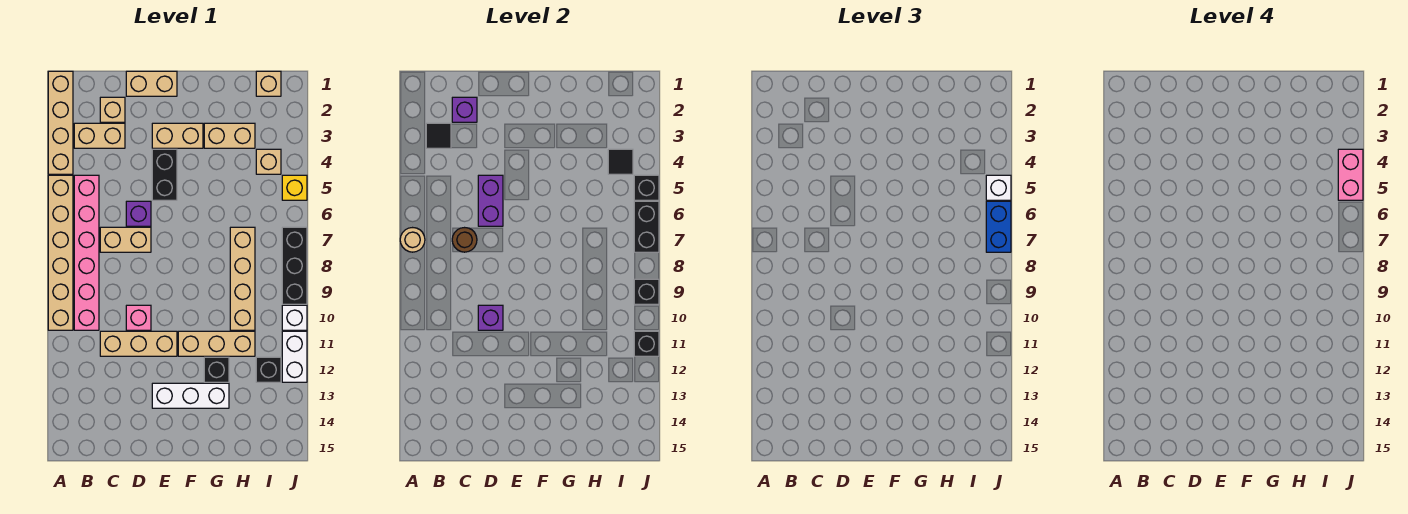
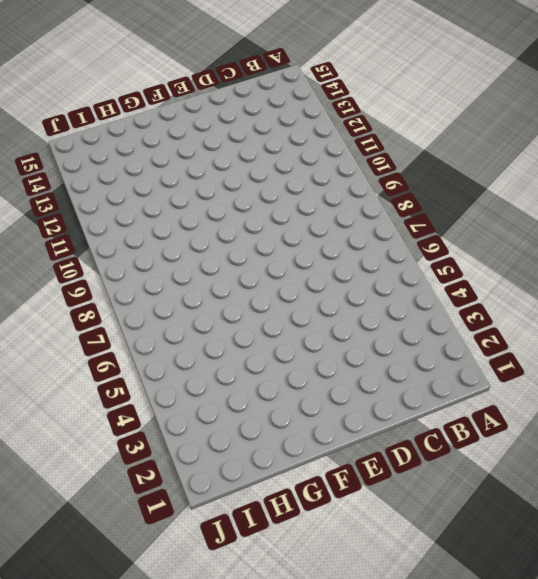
none -> tan 1x4 brick [48,71,73,174]
none -> tan 1x6 brick [48,175,73,330]
none -> tan 1x2 brick [74,123,125,148]
none -> pink 1x6 brick [74,175,99,330]

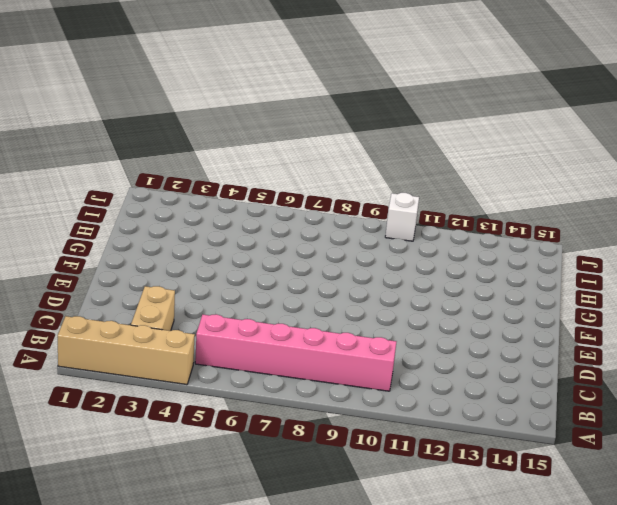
none -> tan 1x6 brick [48,175,73,330]
none -> tan 1x1 brick [100,97,125,122]
none -> tan 1x2 brick [100,227,151,252]
none -> tan 1x3 brick [100,331,177,356]

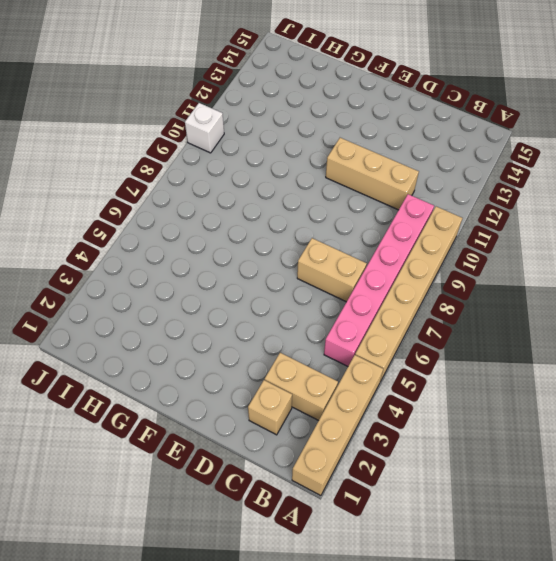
none -> tan 1x2 brick [126,71,177,96]
none -> purple 1x1 brick [126,201,151,226]
none -> pink 1x1 brick [126,305,151,330]
none -> tan 1x2 brick [152,123,203,148]

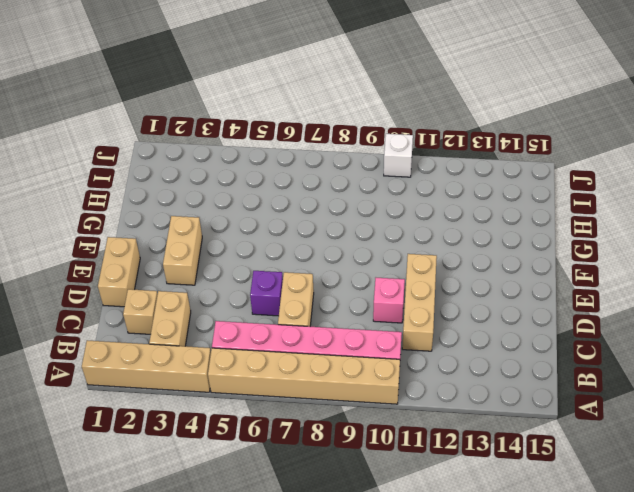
none -> black 1x2 brick [152,149,177,200]
none -> white 1x3 brick [152,383,229,408]
none -> tan 1x3 brick [178,331,255,356]
none -> tan 1x2 brick [204,123,255,148]

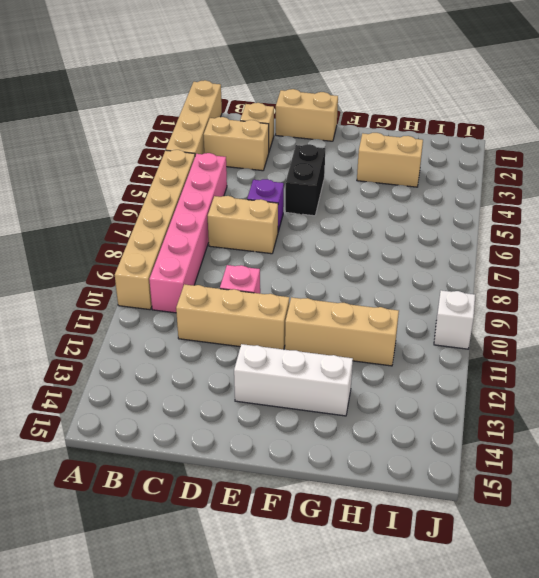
none -> tan 1x2 brick [152,123,203,148]
none -> black 1x1 brick [204,357,229,382]
none -> tan 1x4 brick [230,227,255,330]
none -> tan 1x1 brick [256,71,281,96]

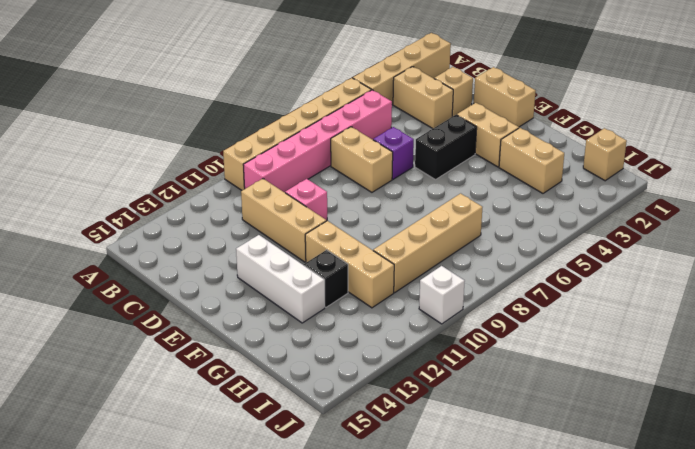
none -> tan 1x1 brick [256,149,281,174]
none -> black 1x1 brick [256,357,281,382]
none -> yellow 1x1 brick [282,175,307,200]
none -> black 1x3 brick [282,227,307,304]

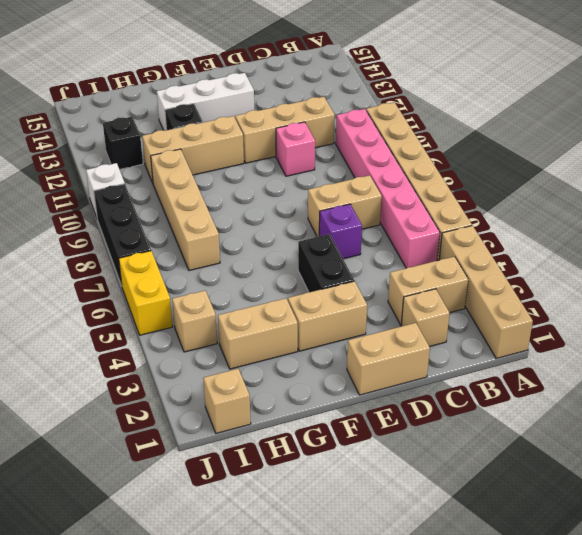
yellow 1x2 brick [119,251,172,335] -> yellow 1x1 brick [282,175,307,200]
none -> white 1x2 brick [282,331,307,382]
none -> tan 1x1 round brick [400,228,425,252]
none -> black 1x1 tile [426,123,451,148]
none -> purple 1x1 brick [452,97,477,122]

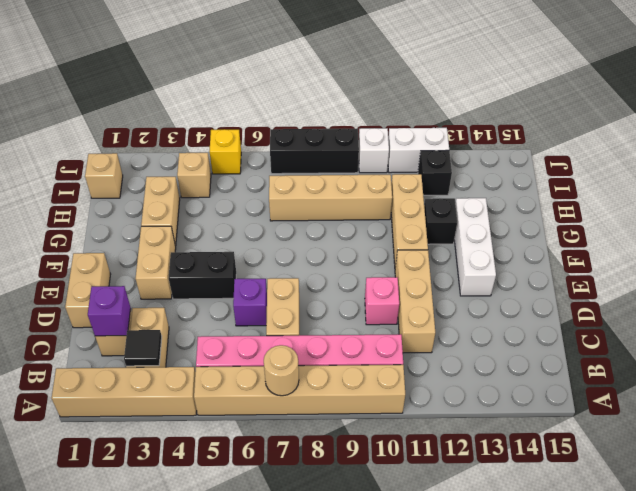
none -> brown 1x1 round brick [452,228,477,252]
none -> purple 1x2 brick [478,175,503,226]
none -> purple 1x1 brick [478,305,503,330]
none -> black 1x1 tile [608,149,633,174]

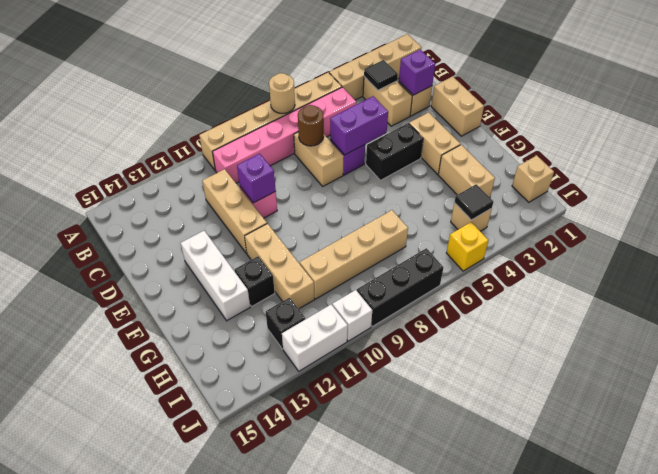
none -> black 1x1 brick [634,175,659,200]
none -> black 1x2 brick [634,201,659,252]
none -> black 1x1 brick [634,279,659,304]
none -> black 1x1 brick [634,331,659,356]

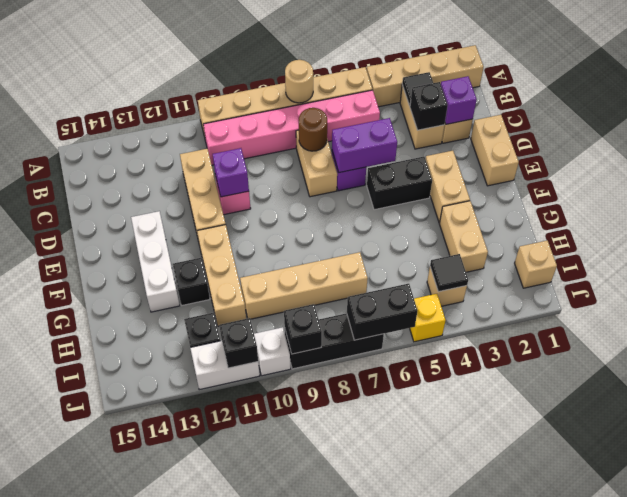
black 1x1 brick [410,82,448,130] -> black 1x1 brick moved to [634,175,659,200]
none -> white 1x1 brick [986,175,1011,200]
none -> blue 1x2 brick [986,201,1011,252]
none -> pink 1x2 brick [1338,149,1363,200]

